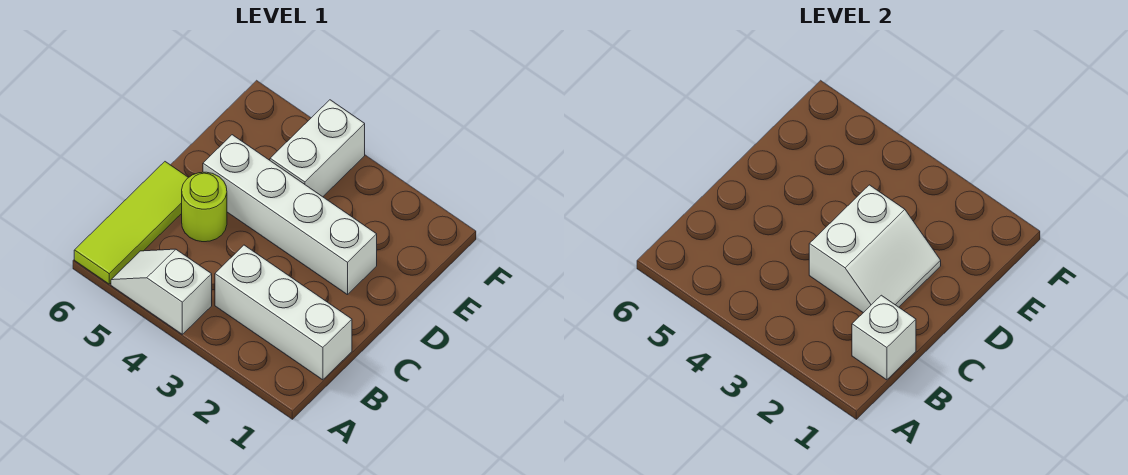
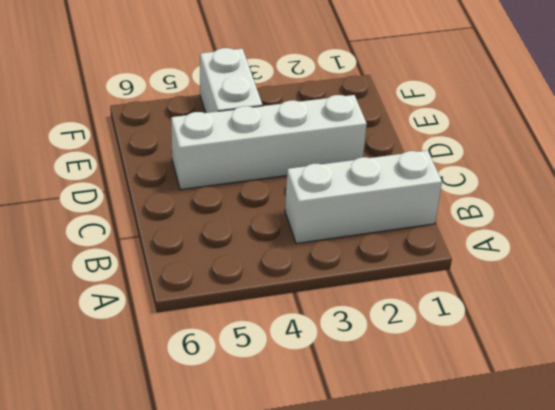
none -> white 1x2 slope [111,249,212,334]
none -> lime 1x3 tile [74,162,189,284]

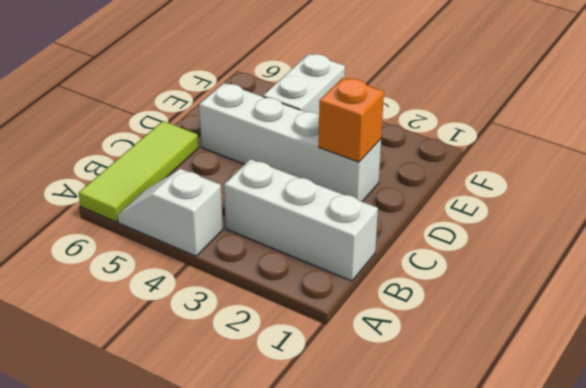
orange 1x1 brick [319,78,384,162] -> white 2x2 slope [809,185,941,313]
none -> lime 1x1 round brick [182,172,227,242]
none -> white 1x1 brick [852,295,916,380]

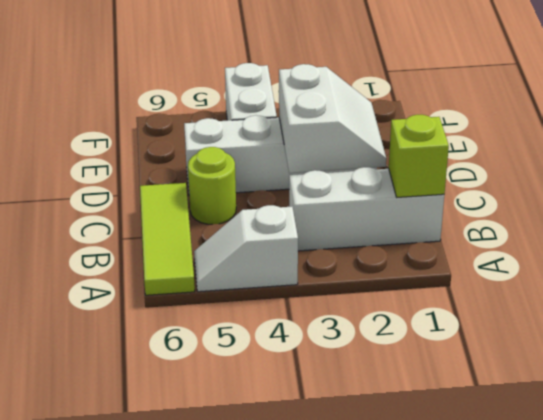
lime 1x1 brick [389,115,449,197] -> white 1x1 brick [852,295,916,380]

